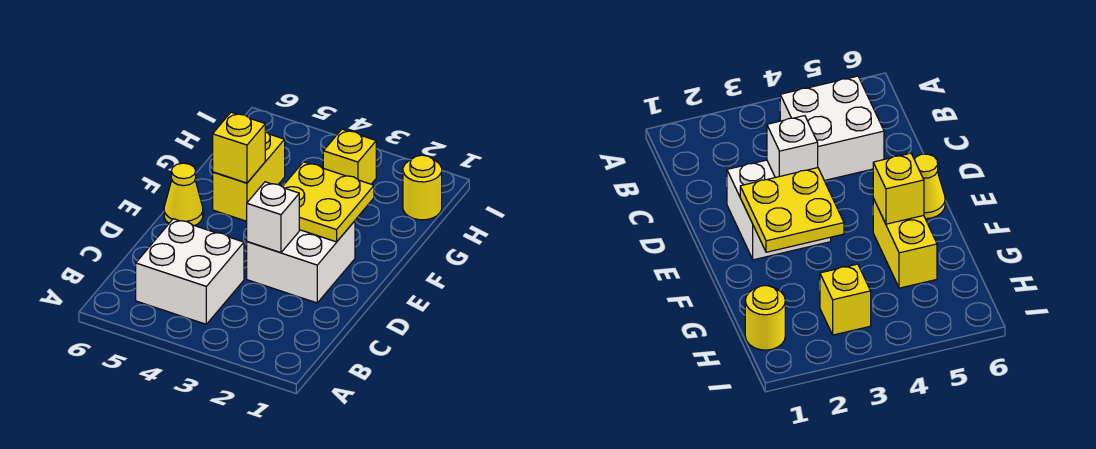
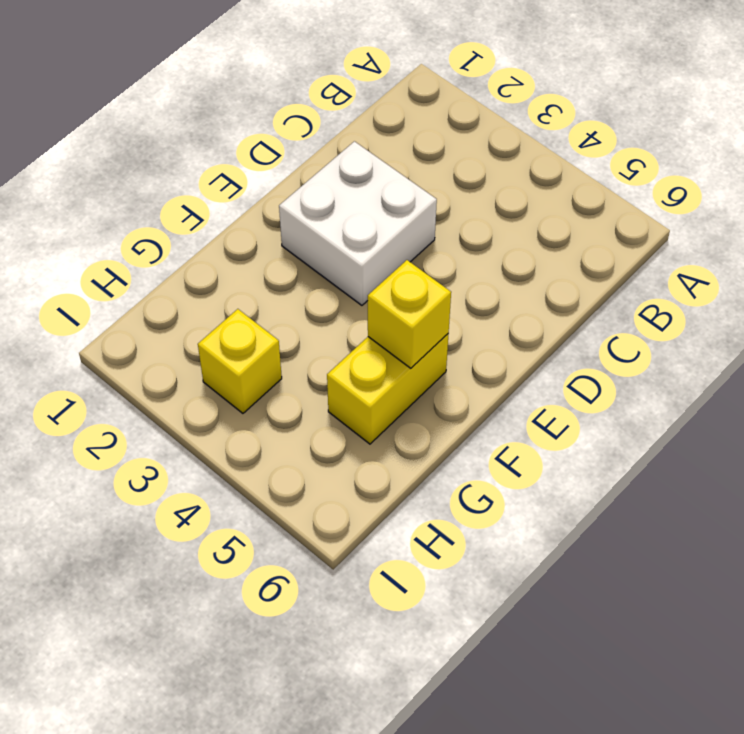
none -> white 2x2 brick [136,219,244,324]
none -> yellow 1x1 cone [164,163,203,226]

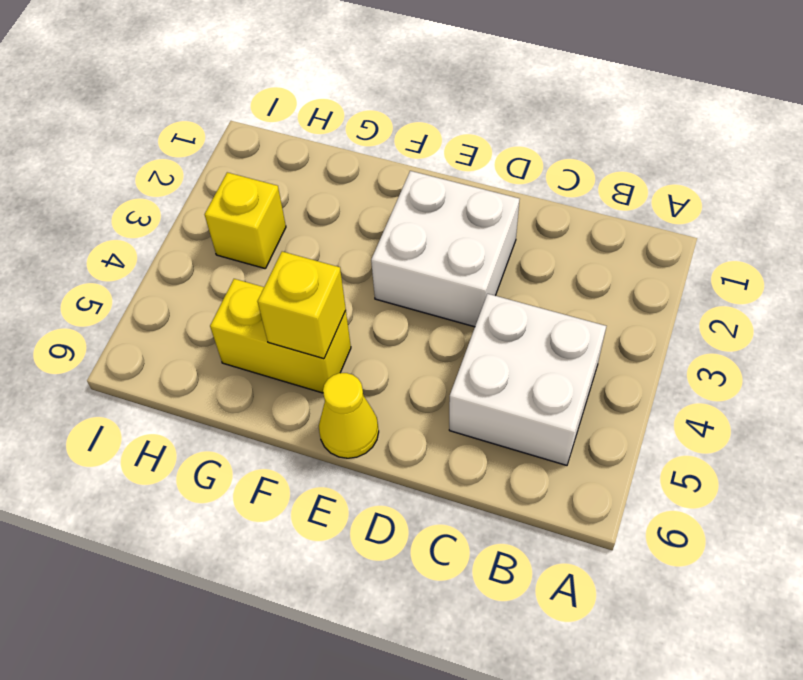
none -> yellow 1x1 round brick [403,155,442,220]
none -> white 1x1 brick [247,182,299,253]

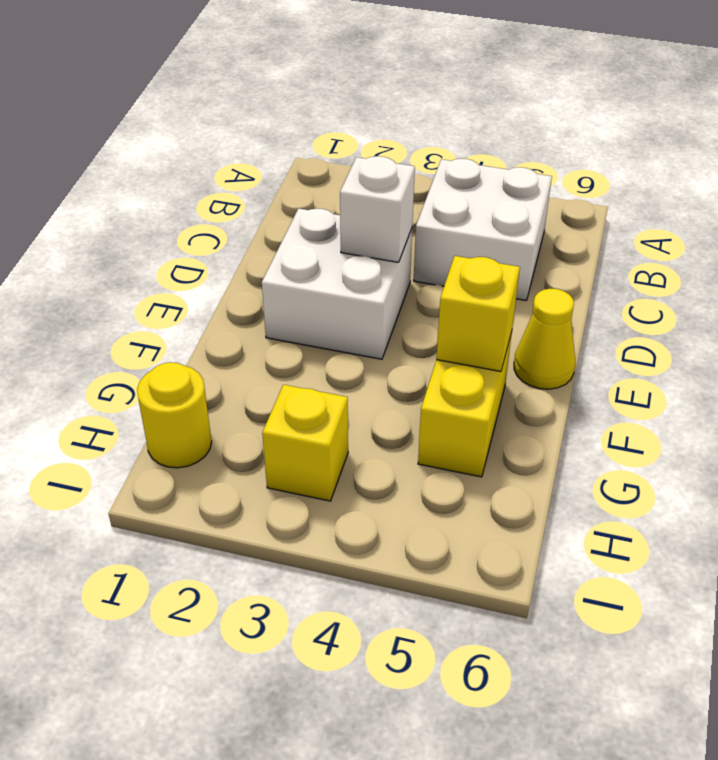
none -> yellow 2x2 plate [282,162,374,242]

